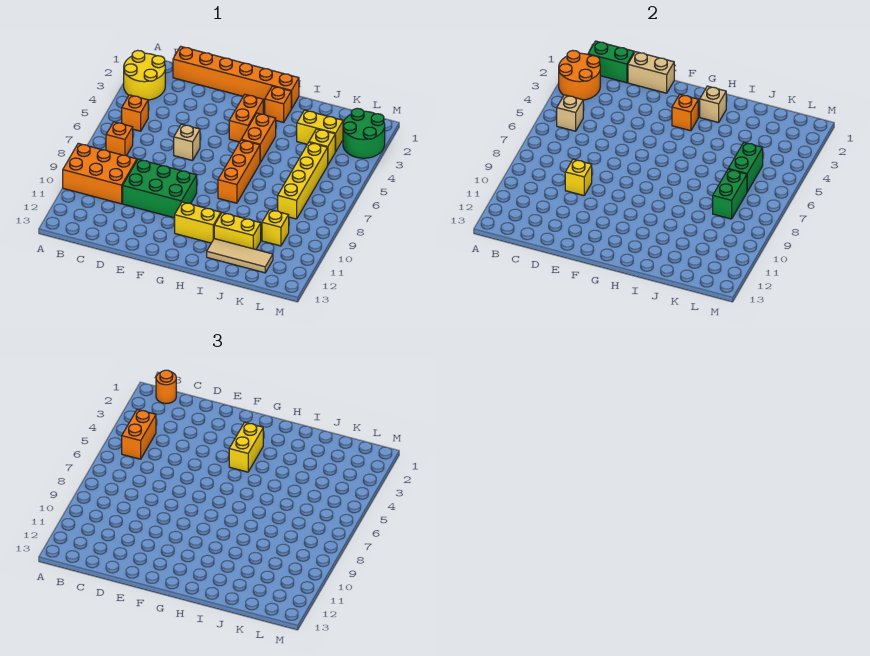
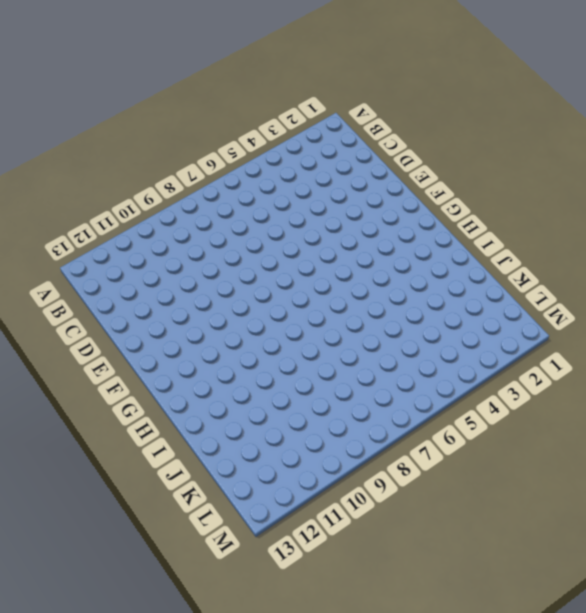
none -> yellow 2x2 round brick [124,50,165,100]
none -> orange 2x3 brick [63,143,137,204]
none -> orange 1x1 brick [122,95,148,131]
none -> orange 1x1 brick [106,122,133,156]

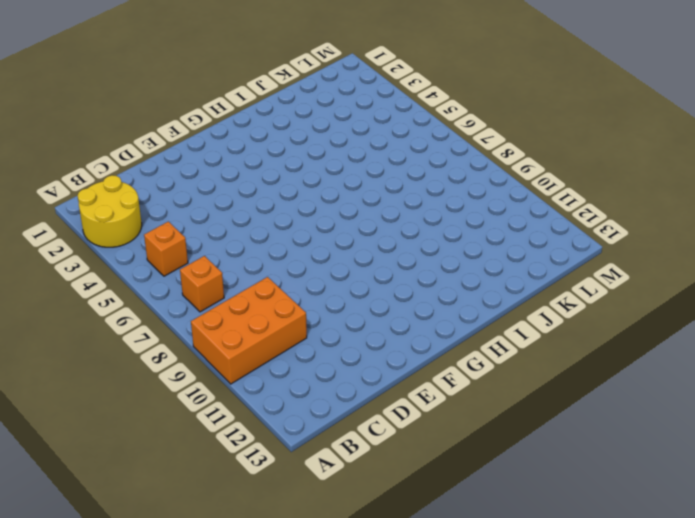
none -> orange 1x6 brick [173,46,299,109]
none -> green 2x3 brick [123,159,197,218]
none -> tan 1x1 brick [174,124,200,161]
none -> orange 1x2 brick [229,94,263,142]

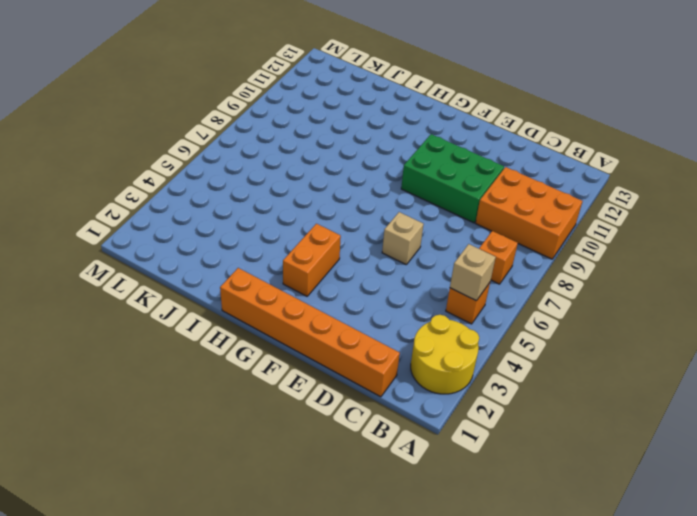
none -> yellow 1x2 brick [175,202,221,243]
none -> orange 1x1 brick [265,86,291,123]
none -> orange 1x2 brick [241,113,276,162]
none -> orange 1x3 brick [218,140,260,203]

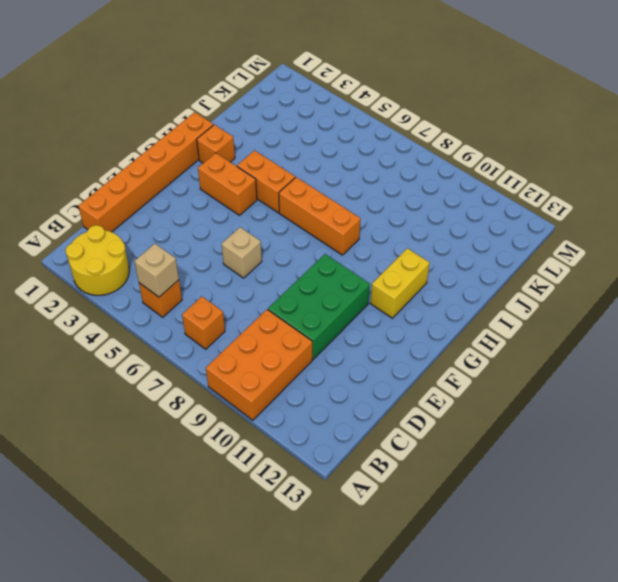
none -> yellow 1x2 brick [214,213,261,249]
none -> tan 1x3 tile [207,239,273,273]
none -> yellow 1x2 brick [297,110,343,152]
none -> yellow 1x1 brick [309,129,335,164]

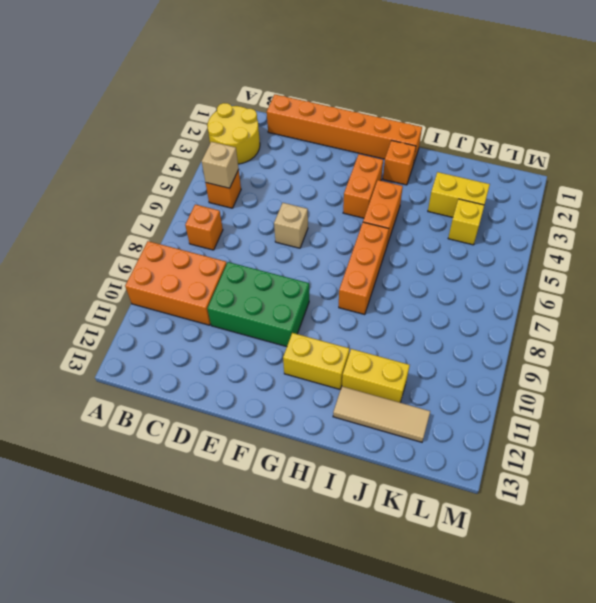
none -> yellow 1x4 brick [278,142,328,219]
none -> yellow 1x1 brick [262,210,289,246]
none -> green 2x2 round brick [343,108,385,158]
none -> orange 2x2 round brick [559,50,600,100]

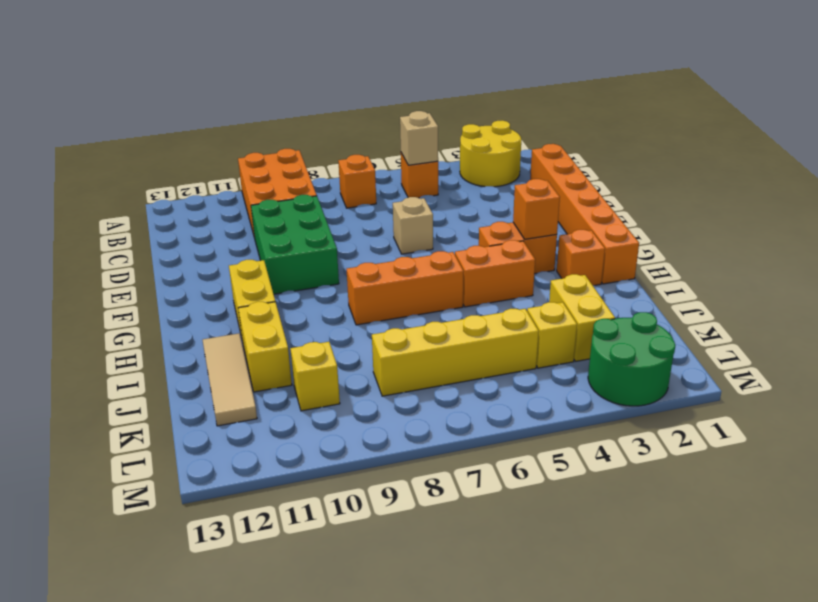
none -> orange 2x2 round brick [559,50,600,100]
none -> green 1x2 brick [588,41,634,83]
none -> tan 1x2 brick [628,52,674,93]
none -> yellow 1x1 brick [565,159,592,196]

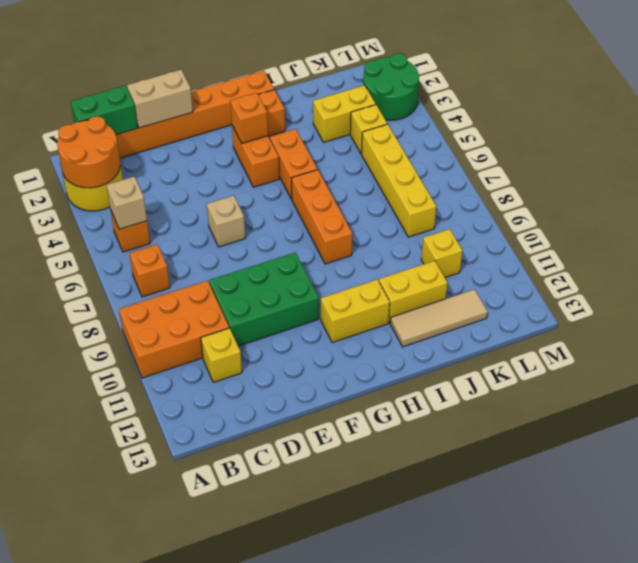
yellow 1x1 brick [201,328,242,382] -> yellow 1x1 brick moved to [565,159,592,196]
none -> tan 1x1 brick [700,86,726,123]
none -> green 1x2 brick [728,142,763,192]
none -> green 1x2 brick [713,169,747,219]
none -> orange 1x1 round brick [156,370,176,404]

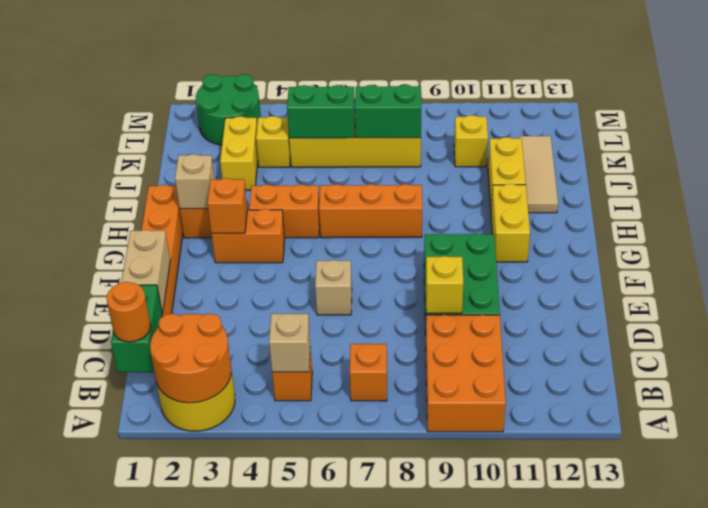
none -> orange 1x2 brick [122,409,156,459]
none -> yellow 1x2 brick [229,422,263,472]

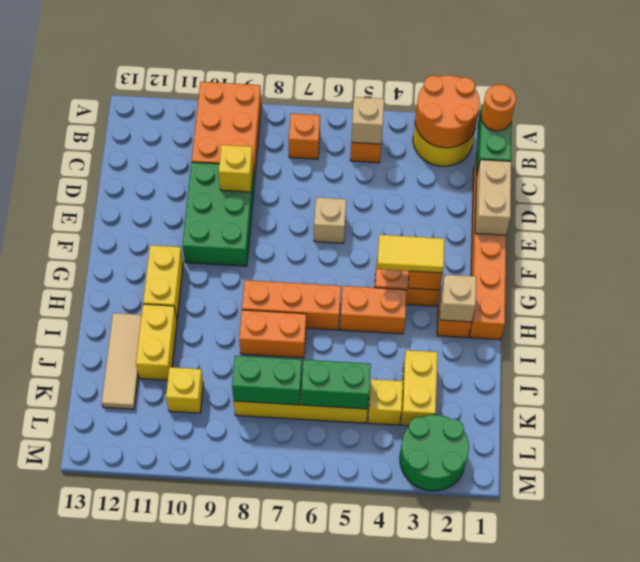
yellow 1x2 tile [377,235,445,273] -> yellow 1x2 brick [229,422,263,472]
orange 1x2 brick [239,310,306,358] -> orange 1x2 brick moved to [122,409,156,459]

